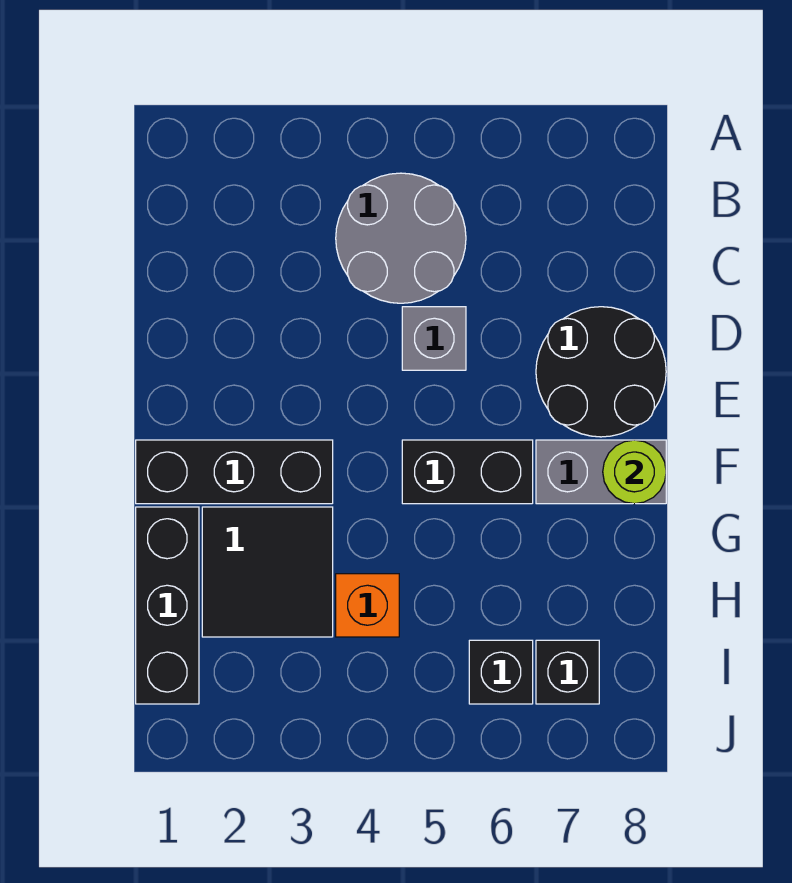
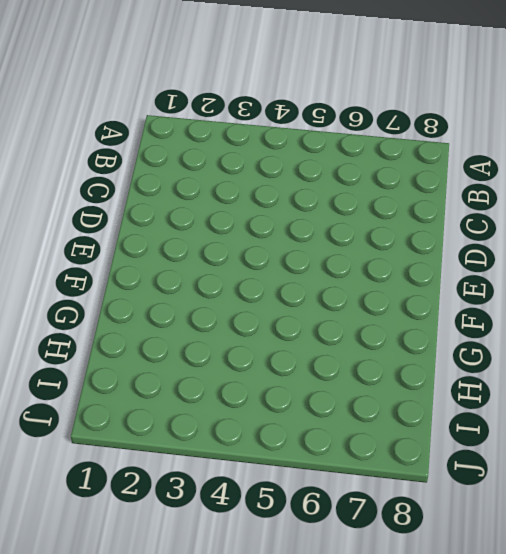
none -> grey 2x2 round brick [336,173,466,303]
none -> grey 1x1 brick [402,307,466,370]
none -> black 2x2 round brick [536,307,666,437]

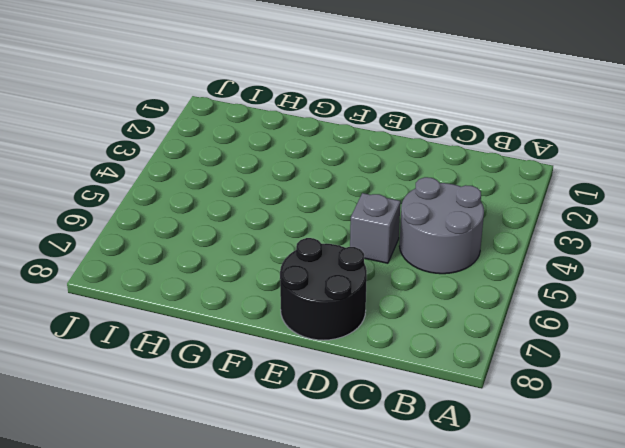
none -> black 1x3 brick [136,440,333,504]
none -> black 1x2 brick [402,440,533,504]
none -> grey 1x2 brick [536,440,666,504]

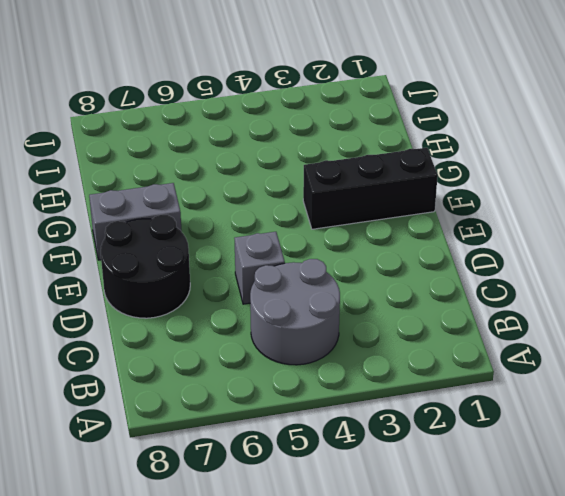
none -> black 1x2 brick [402,440,533,504]
none -> black 1x3 brick [136,507,199,704]
none -> black 2x2 tile [202,507,333,637]

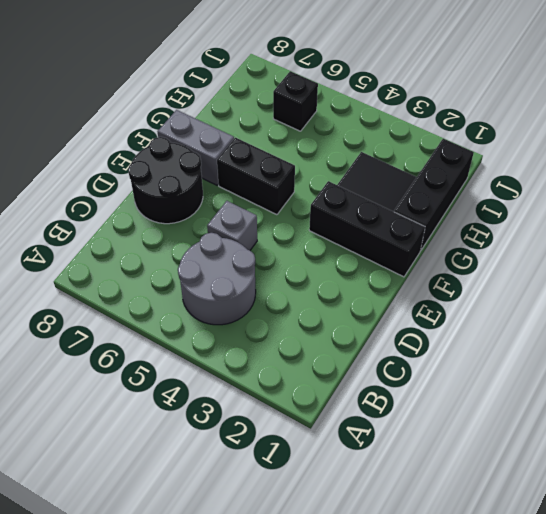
none -> orange 1x1 brick [336,574,399,637]
none -> black 1x1 brick [536,640,599,704]
none -> lime 1x1 round brick [603,440,666,504]

